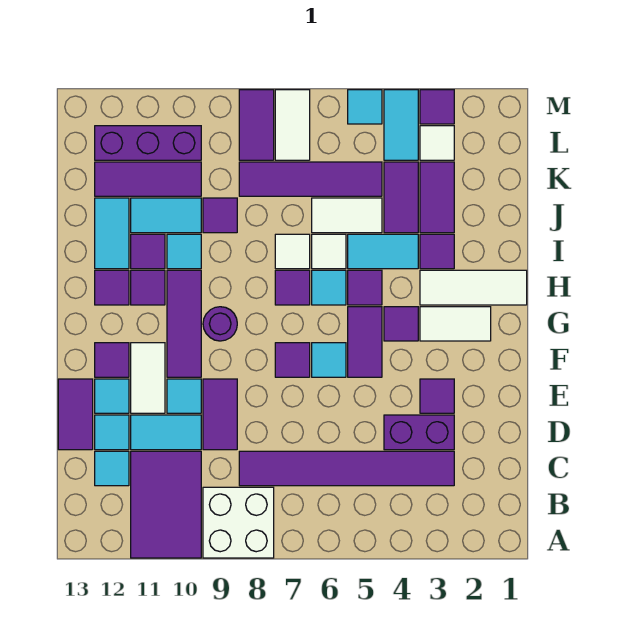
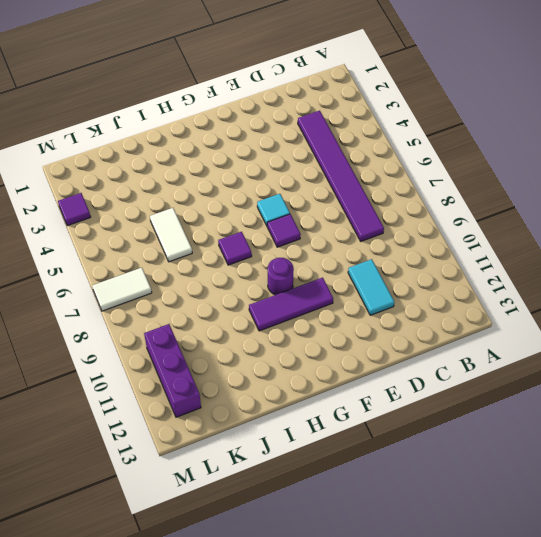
none -> white 2x2 brick [203,487,274,558]
none -> purple 2x3 tile [131,451,201,558]
none -> cyan 1x1 tile [95,451,129,486]
none -> purple 1x2 brick [384,415,454,450]

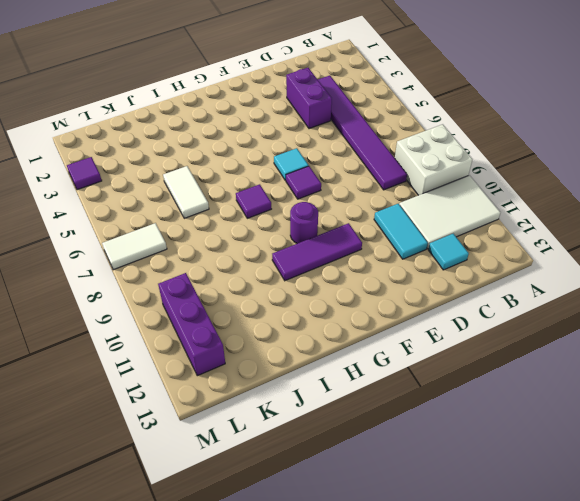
white 2x3 tile [399,175,501,249] -> purple 2x3 tile [131,451,201,558]
none -> purple 1x2 tile [203,379,237,450]
none -> cyan 1x1 tile [95,415,129,450]
none -> purple 1x2 tile [58,379,93,450]
none -> purple 1x1 tile [420,379,454,413]

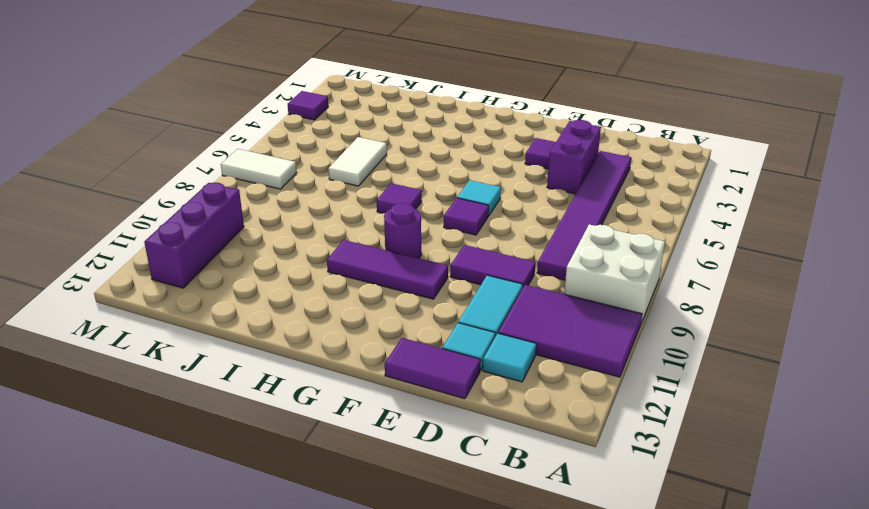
none -> cyan 1x1 tile [167,379,201,413]
none -> white 1x2 tile [131,343,165,413]
none -> cyan 1x1 tile [95,379,129,413]
none -> purple 1x2 tile [348,307,382,377]

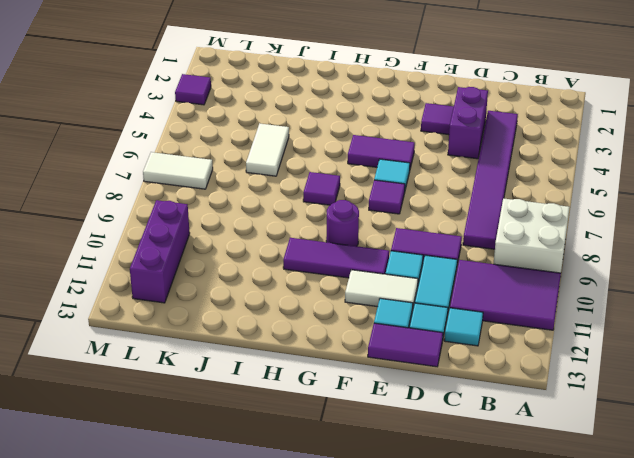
none -> purple 1x1 tile [95,343,129,377]
none -> white 1x2 tile [420,307,491,341]
none -> purple 1x1 tile [384,307,418,341]
none -> white 1x3 tile [420,270,527,305]

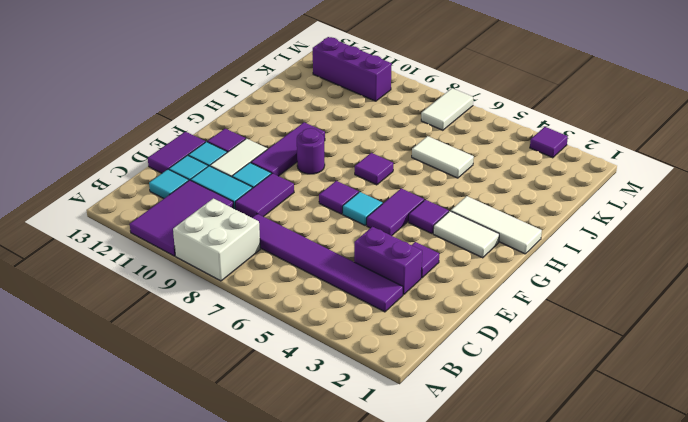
none -> purple 1x1 tile [348,270,382,305]
none -> cyan 1x1 tile [312,270,346,305]
none -> purple 1x1 tile [131,270,165,305]
none -> purple 1x1 tile [95,270,129,305]

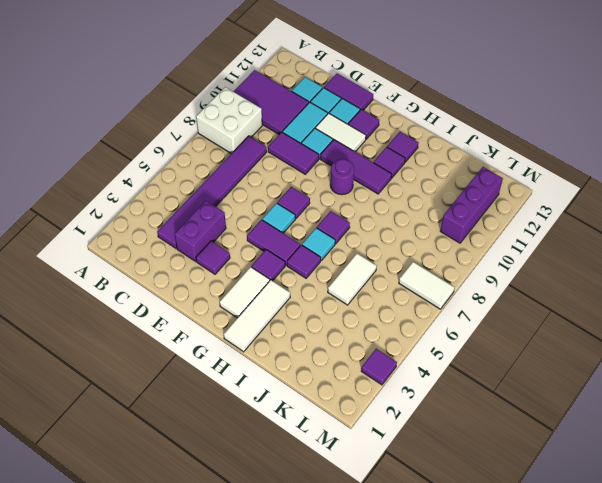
none -> purple 1x1 tile [420,234,454,269]
none -> cyan 1x2 tile [348,234,418,269]
none -> white 1x1 tile [312,234,346,269]
none -> white 1x1 tile [275,234,310,269]

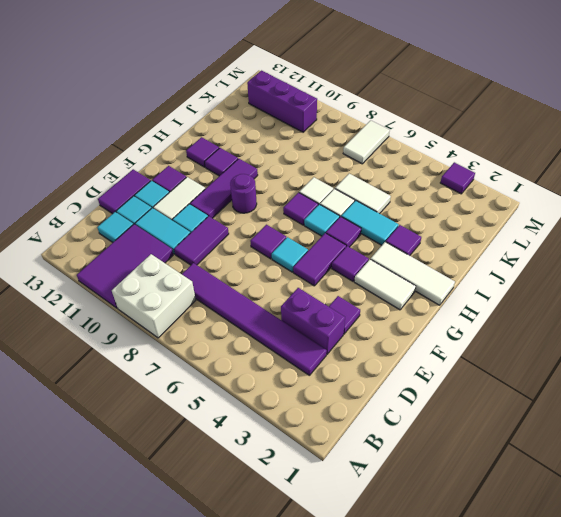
none -> cyan 1x1 tile [167,234,201,269]
none -> purple 1x1 tile [131,234,165,269]
none -> cyan 1x2 tile [95,198,129,269]
none -> purple 1x2 tile [420,162,454,233]

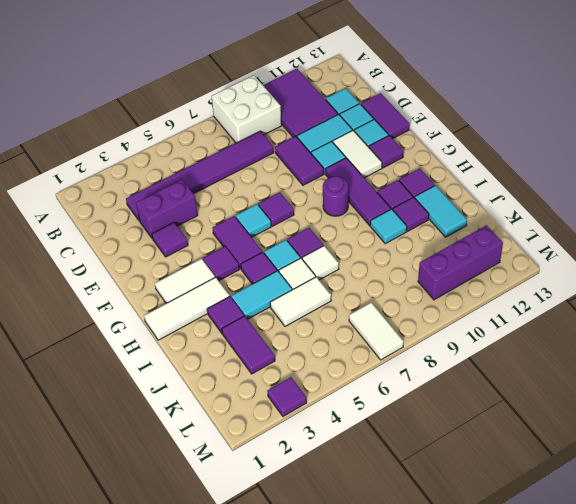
none -> purple 1x2 tile [384,162,418,233]
none -> purple 1x1 tile [203,198,237,233]
none -> cyan 1x2 tile [131,198,201,233]
none -> purple 1x4 tile [239,162,382,196]

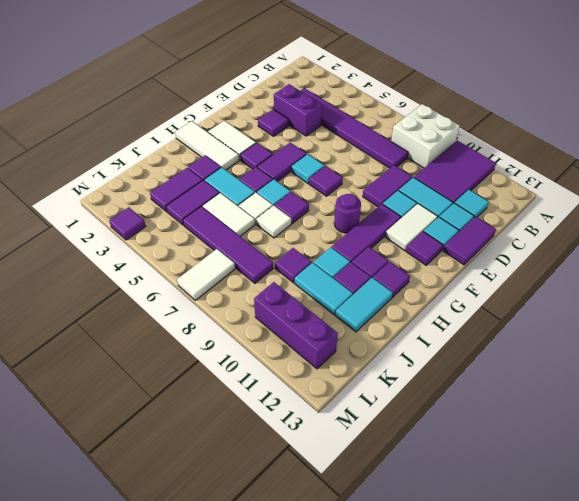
none -> purple 1x3 tile [95,162,201,196]
none -> white 1x1 tile [420,126,454,160]
none -> cyan 1x2 tile [384,90,418,160]
none -> purple 1x2 tile [239,90,274,160]

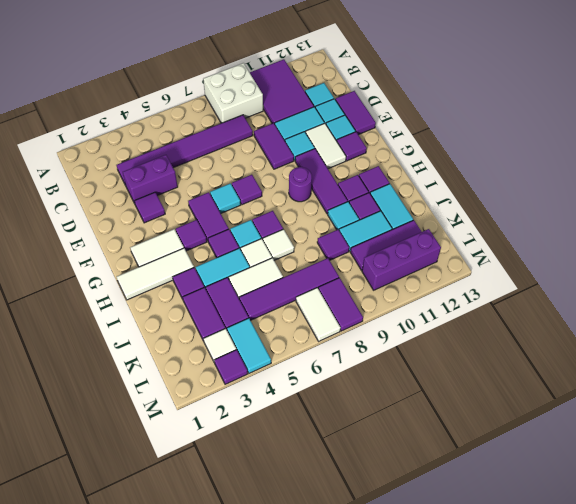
none -> cyan 1x1 tile [348,90,382,124]

